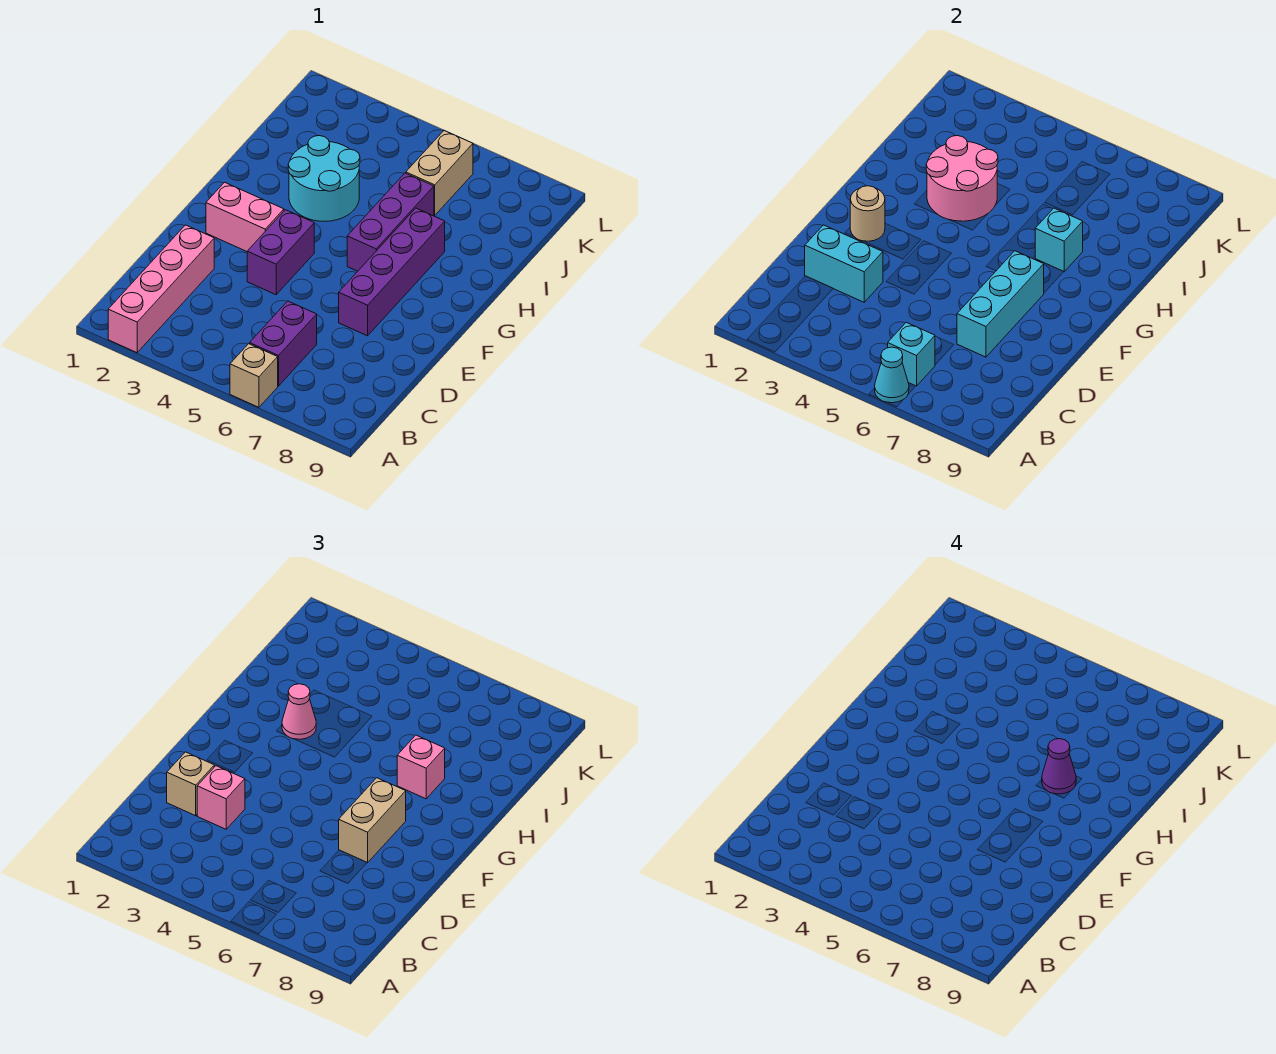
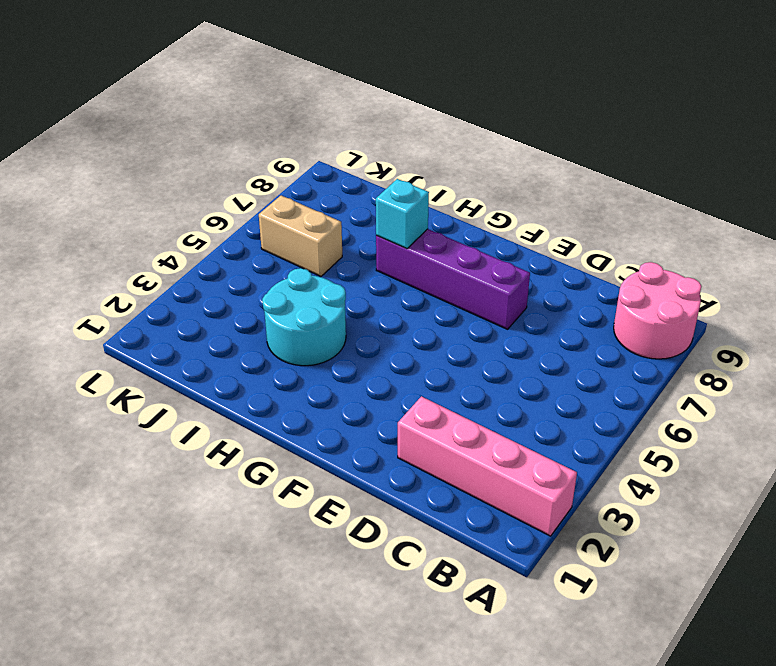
pink 2x2 round brick [614,262,702,359] -> pink 2x2 round brick moved to [926,136,998,221]
none -> tan 1x1 brick [230,344,278,407]
none -> purple 1x2 brick [250,301,317,386]
none -> purple 1x2 brick [247,210,314,295]

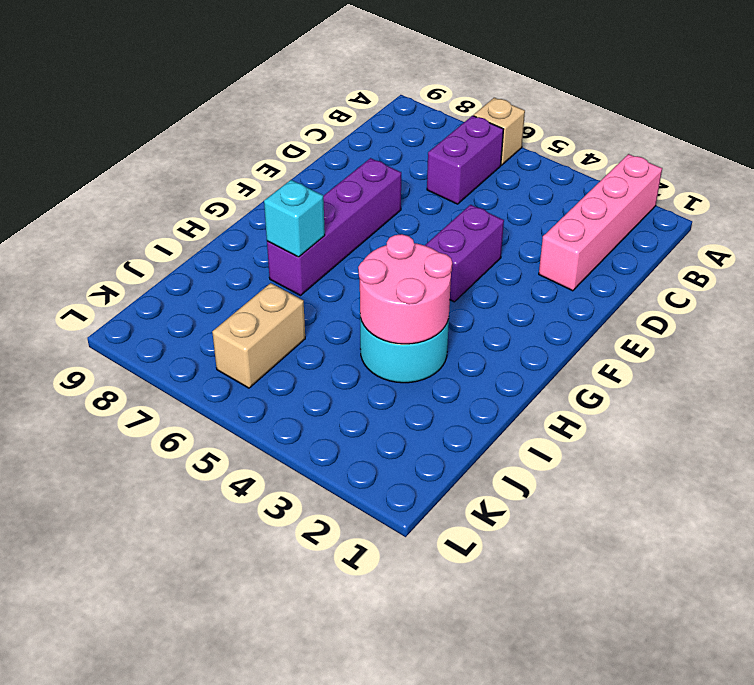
none -> pink 1x2 brick [206,182,284,251]
none -> purple 1x3 brick [347,173,434,271]
none -> cyan 1x1 cone [875,347,909,403]

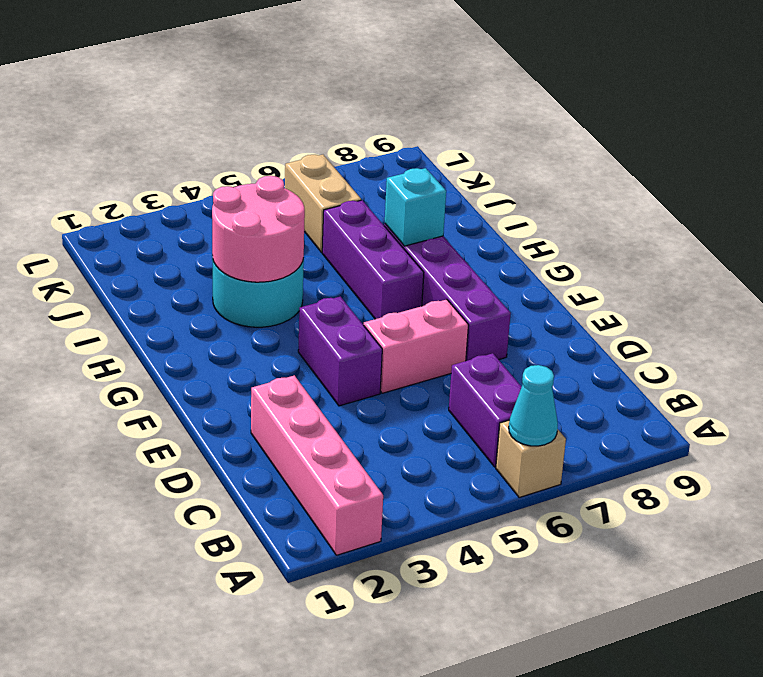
pink 1x2 brick [364,299,468,393] -> pink 1x2 brick moved to [206,182,284,251]
none -> cyan 1x1 brick [888,322,935,386]
none -> cyan 1x2 brick [805,225,883,302]
none -> cyan 1x3 brick [957,251,1044,357]

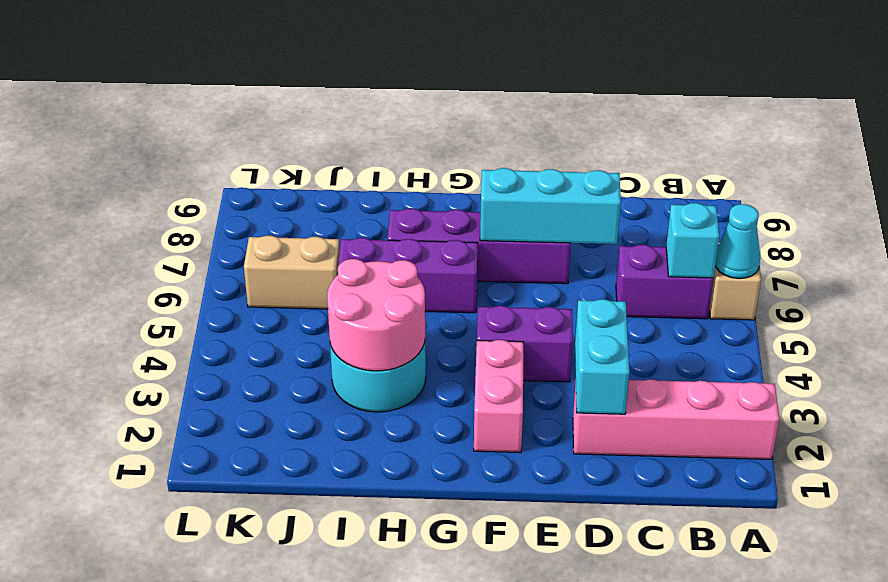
none -> tan 1x1 round brick [850,186,885,241]
none -> cyan 1x1 brick [1035,208,1083,272]
none -> tan 1x1 brick [167,752,214,816]

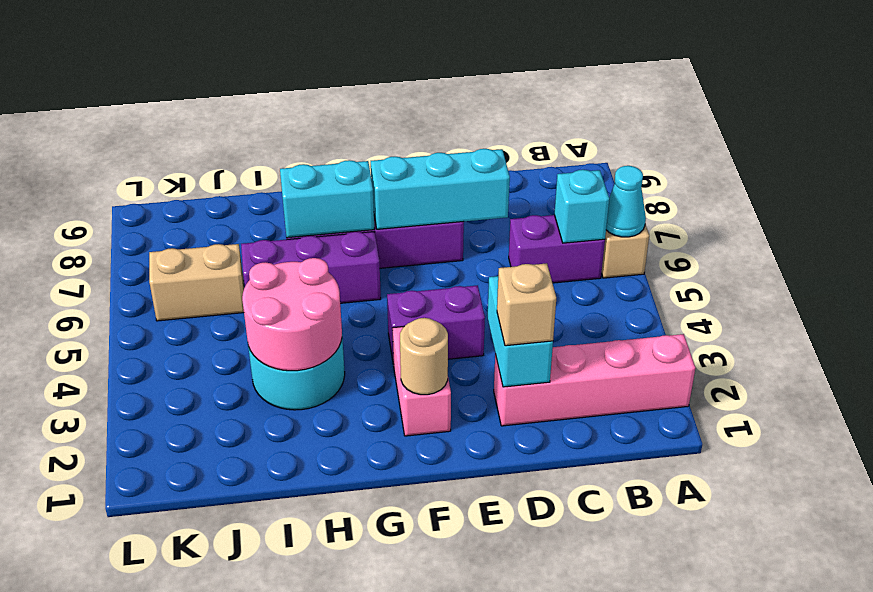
cyan 1x2 brick [280,160,374,238] -> cyan 1x1 brick [1035,208,1083,272]
none -> pink 1x1 brick [197,766,245,829]
none -> tan 1x2 brick [339,778,406,863]
none -> pink 1x1 cone [282,684,316,739]

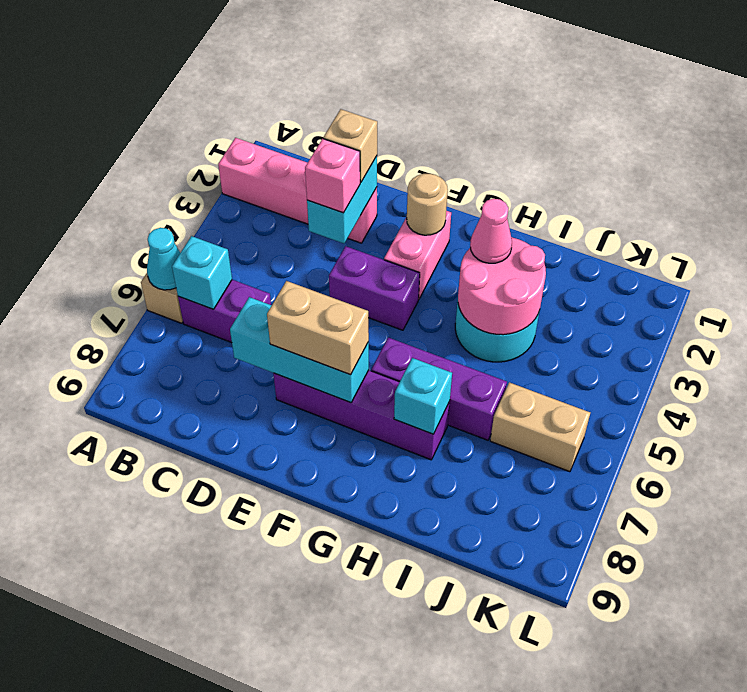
none -> pink 1x1 brick [397,735,445,799]
none -> purple 1x1 cone [1042,739,1076,794]

